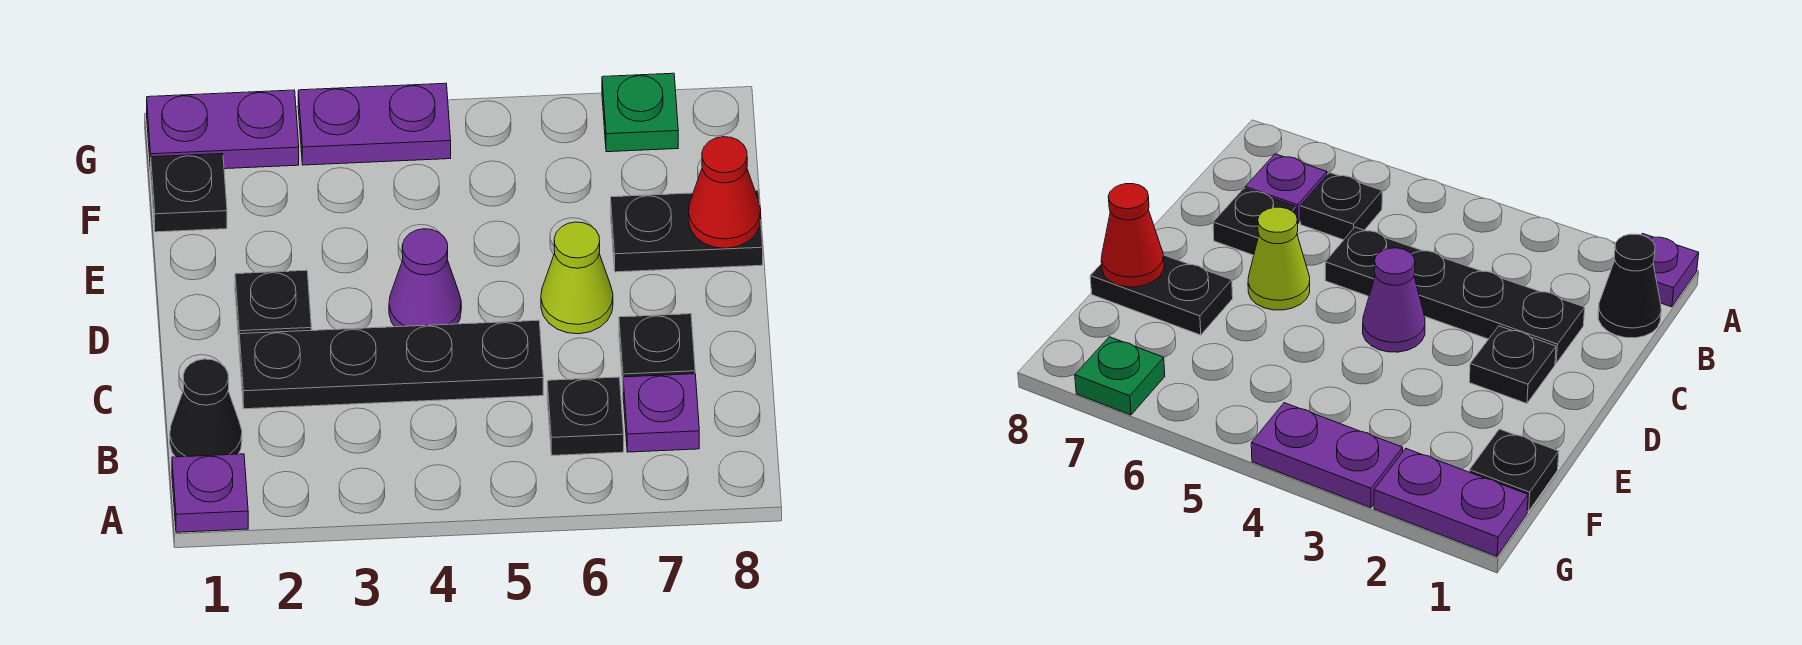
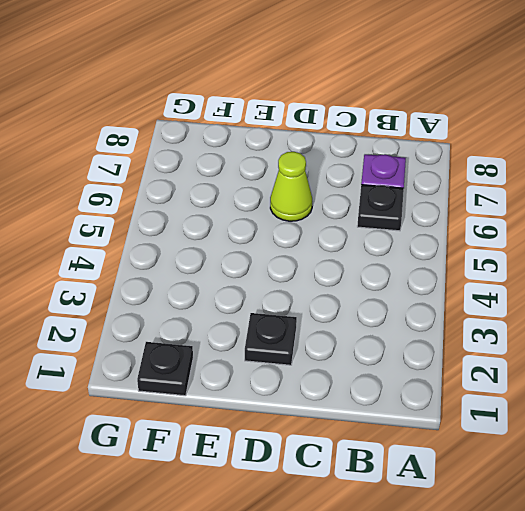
none -> purple 1x1 plate [172,454,248,532]
none -> black 1x1 cone [170,359,242,457]
none -> black 1x4 plate [239,320,543,409]

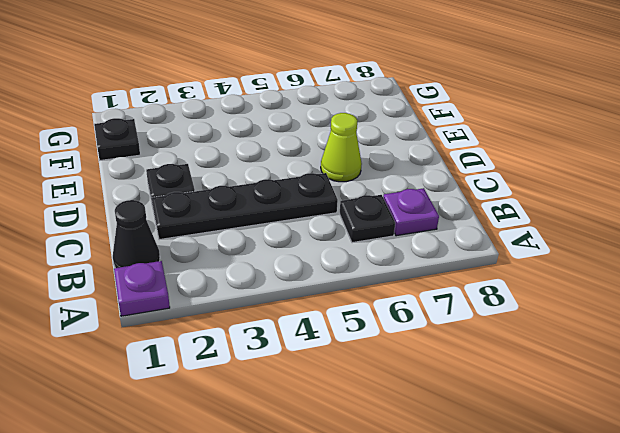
none -> black 1x1 plate [619,314,695,385]
none -> purple 1x1 cone [389,229,461,327]
none -> black 1x2 plate [611,190,763,272]

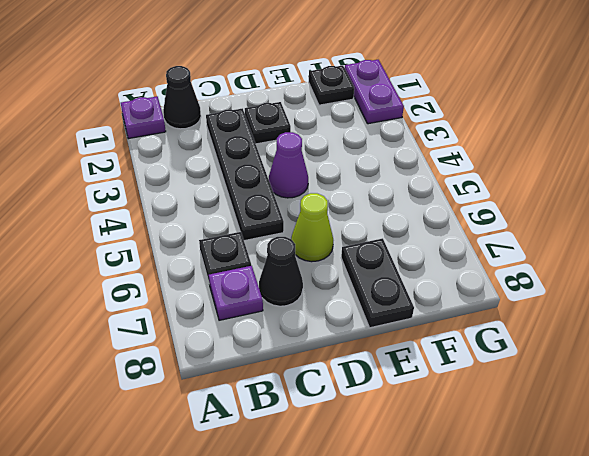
black 1x1 cone [259,237,303,306] -> black 1x1 plate [619,314,695,385]
none -> purple 1x2 plate [298,83,451,165]
none -> green 1x1 plate [602,73,678,152]
none -> red 1x1 cone [688,137,761,248]

